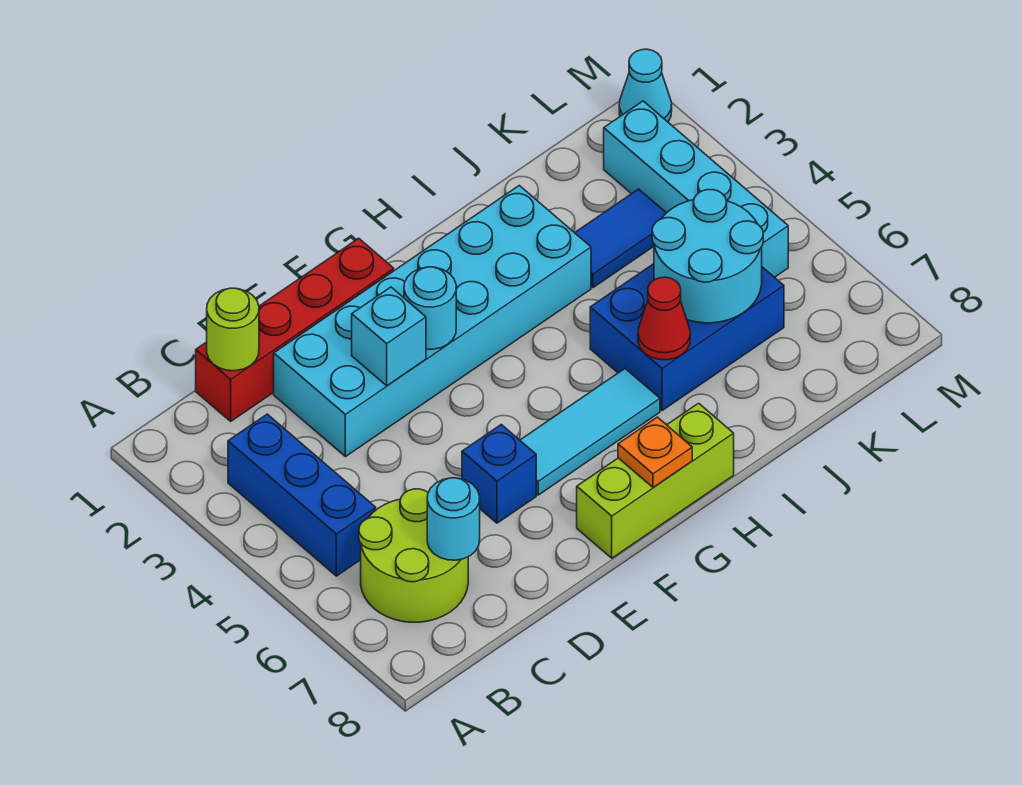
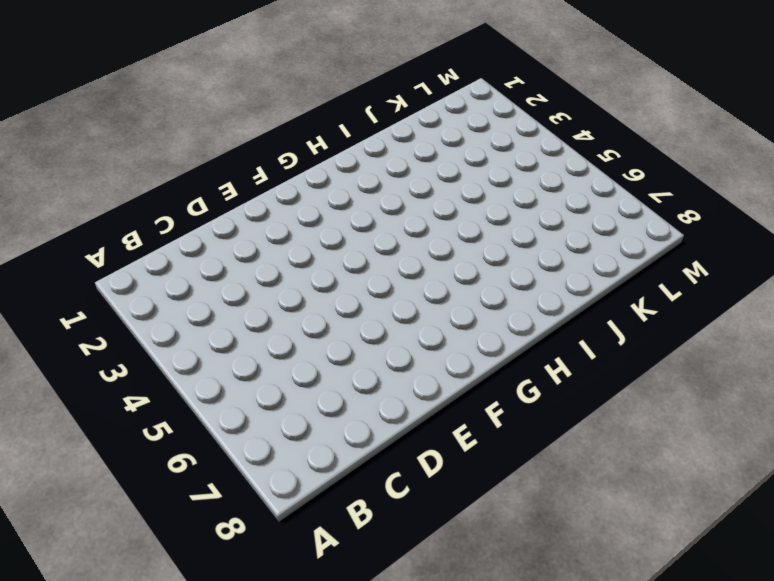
none -> blue 1x3 brick [228,414,376,576]
none -> lime 2x2 round brick [359,489,468,622]
none -> red 1x4 brick [196,238,394,421]

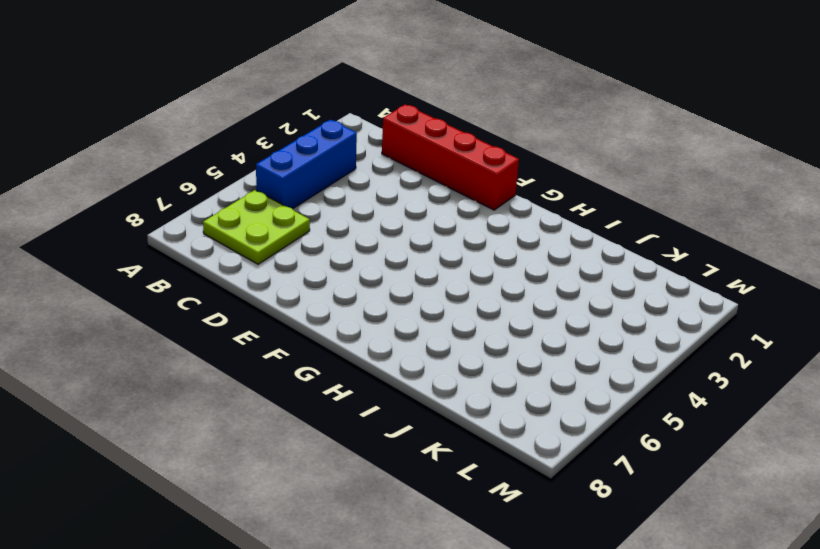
lime 2x2 plate [203,190,310,264] -> lime 2x2 round brick [359,489,468,622]
none -> cyan 2x6 brick [274,185,591,457]
none -> blue 1x1 brick [462,425,536,523]
none -> cyan 1x3 tile [520,369,660,495]

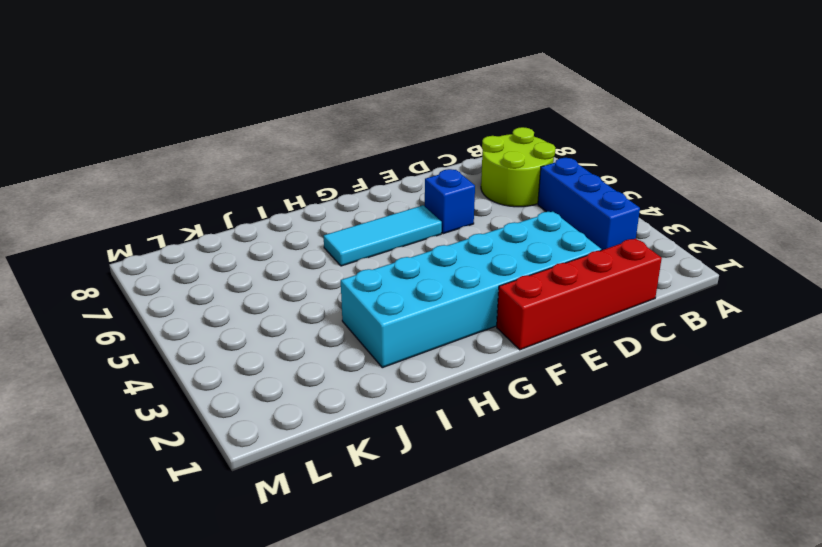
none -> lime 1x3 brick [577,403,734,558]
none -> blue 2x3 brick [590,264,784,411]
none -> blue 1x2 tile [575,189,666,288]

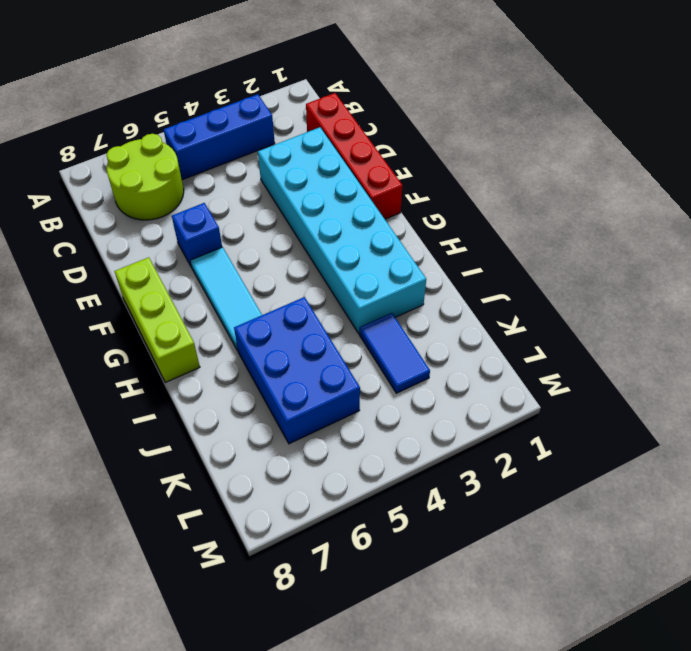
none -> cyan 1x4 brick [604,101,788,277]
none -> cyan 1x1 cone [619,49,672,122]
none -> lime 1x1 round brick [207,288,259,371]

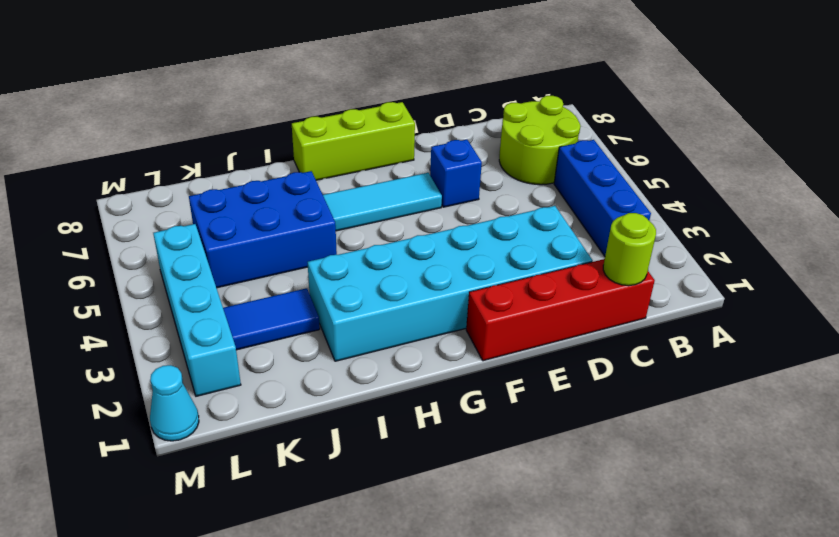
none -> cyan 1x1 round brick [427,478,480,560]
none -> cyan 1x1 brick [352,287,426,386]
none -> cyan 1x1 round brick [404,267,456,349]

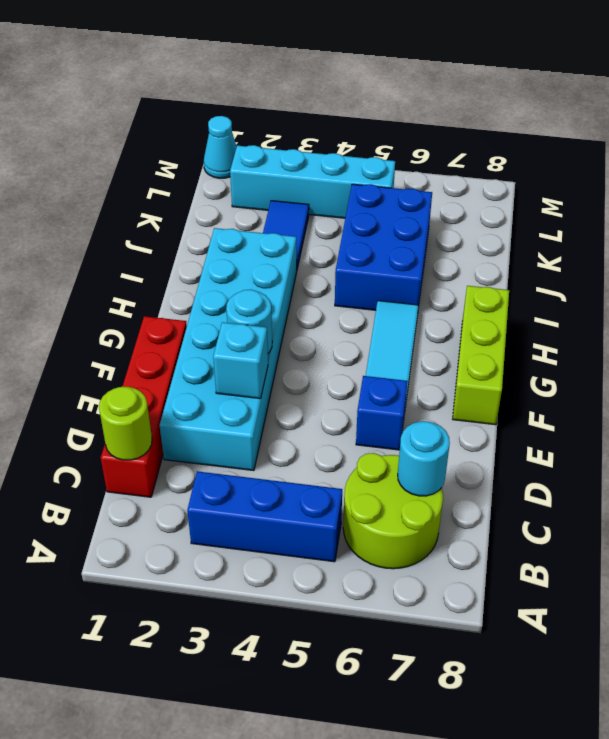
none -> orange 1x1 plate [618,417,692,487]
none -> red 1x1 cone [638,277,690,360]
none -> cyan 2x2 round brick [652,190,763,323]

